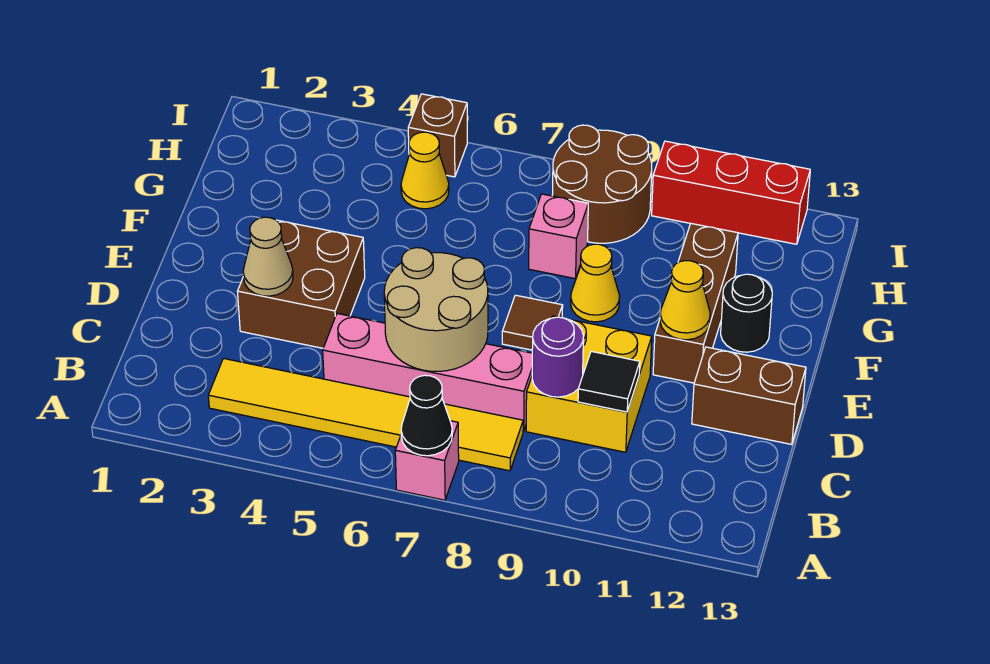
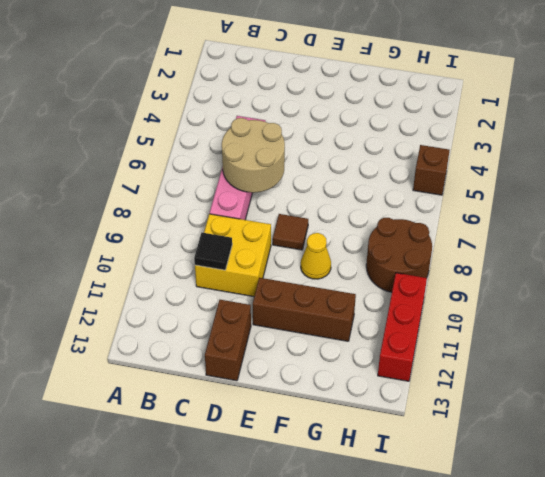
none -> pink 1x1 brick [395,421,459,500]
none -> yellow 1x6 tile [208,358,523,471]
none -> brown 2x2 brick [238,220,365,348]

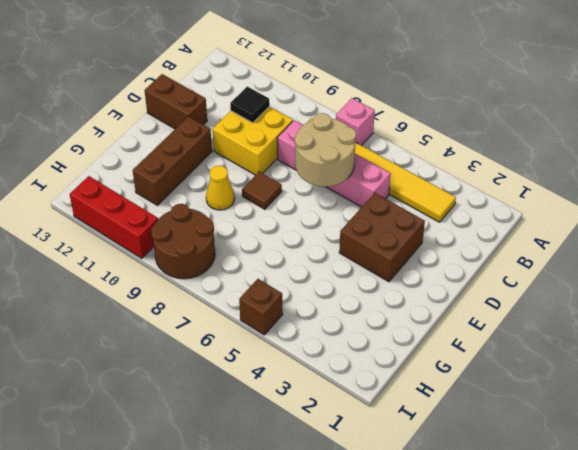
none -> black 1x1 round brick [721,274,772,352]
none -> pink 1x1 brick [529,194,588,278]
none -> yellow 1x1 cone [401,132,449,209]

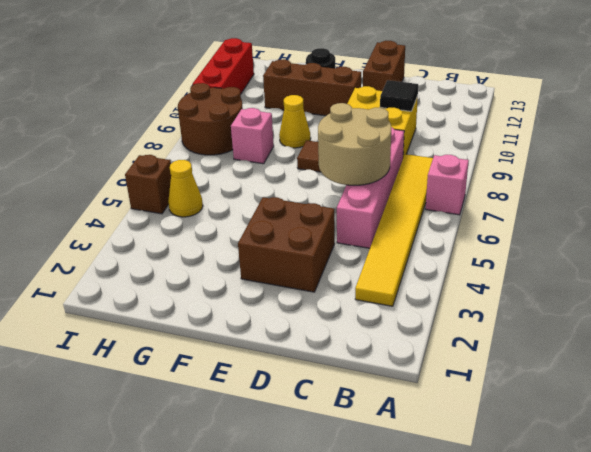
none -> black 1x1 cone [401,375,452,456]
none -> purple 1x1 round brick [532,317,583,397]
none -> tan 1x1 cone [243,217,293,296]

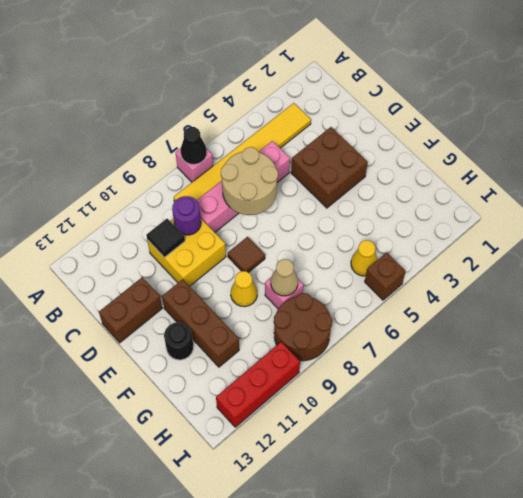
tan 1x1 cone [271,259,298,296] -> tan 1x1 cone moved to [243,217,293,296]
none -> yellow 1x1 cone [660,261,710,340]

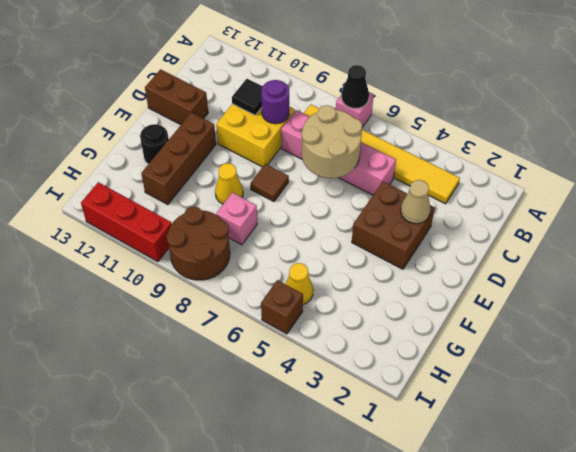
none -> yellow 1x1 cone [660,261,710,340]

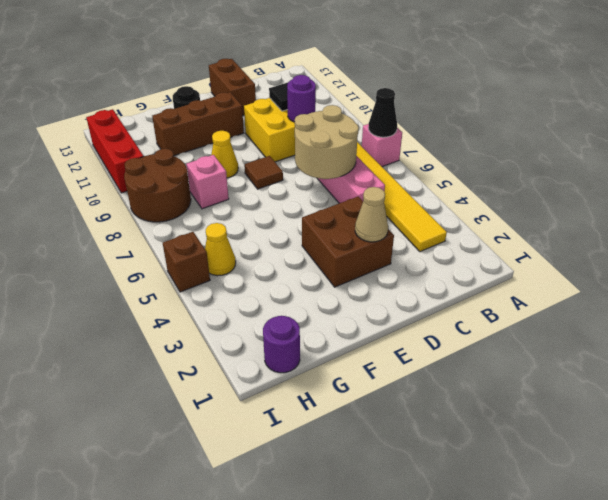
purple 1x1 round brick [263,316,300,373] -> none
none -> yellow 1x1 cone [660,261,710,340]

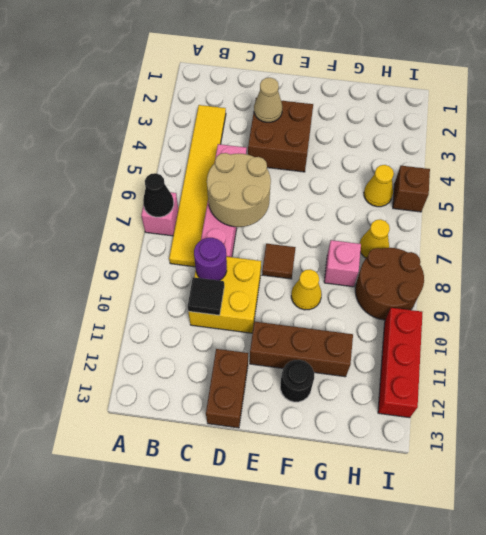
yellow 1x1 cone [360,219,390,258] -> yellow 1x1 cone moved to [660,261,710,340]

